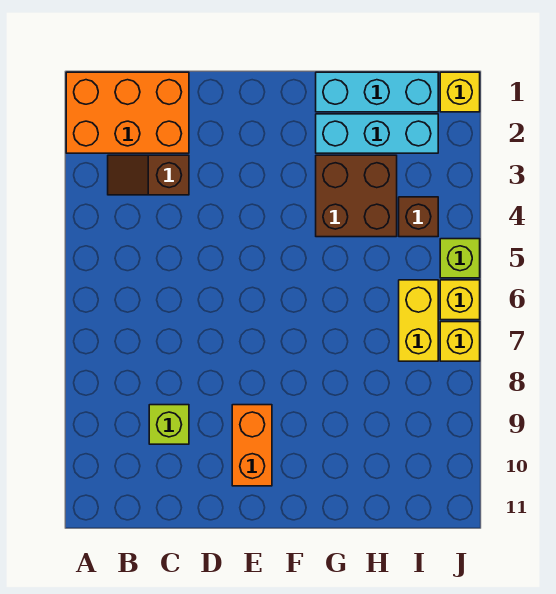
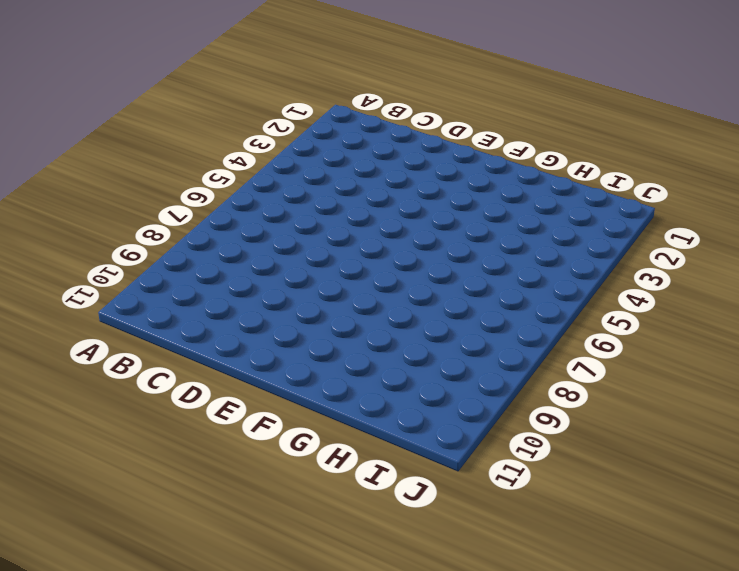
none -> orange 2x3 brick [66,72,189,153]
none -> brown 1x2 slope [108,155,189,195]
none -> lime 1x1 brick [149,405,189,444]

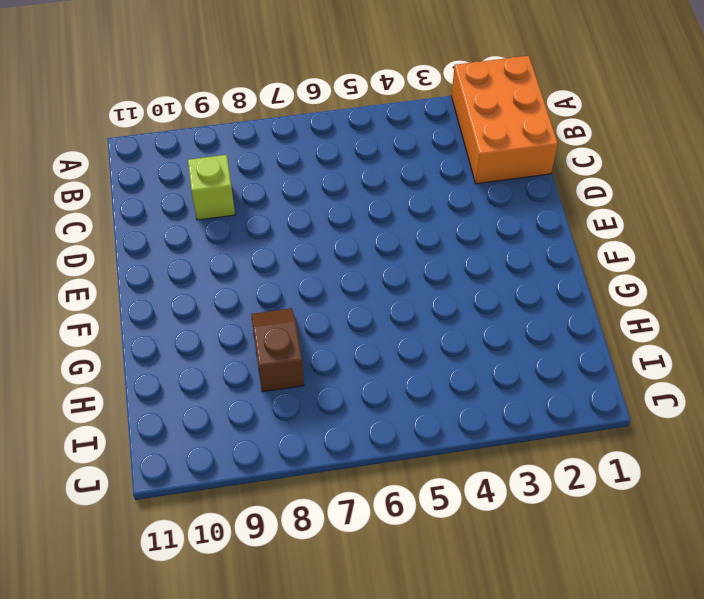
brown 1x2 slope [251,308,304,392] -> brown 1x2 slope moved to [108,155,189,195]
none -> orange 1x2 brick [232,405,272,486]
none -> cyan 1x3 brick [316,72,438,112]
none -> cyan 1x3 brick [316,114,438,153]

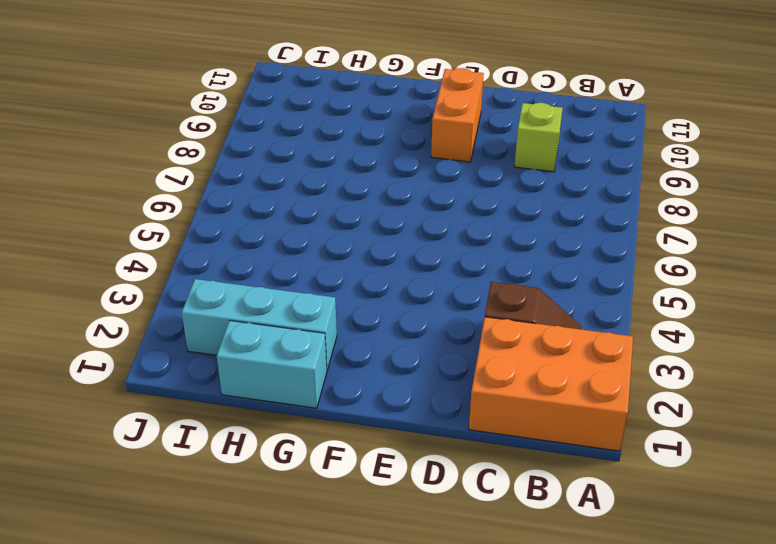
cyan 1x2 brick [217,321,327,408] -> cyan 1x3 brick [316,72,438,112]
none -> brown 2x2 brick [316,155,397,237]
none -> brown 1x1 brick [399,197,438,237]
none -> yellow 1x2 brick [399,280,438,361]

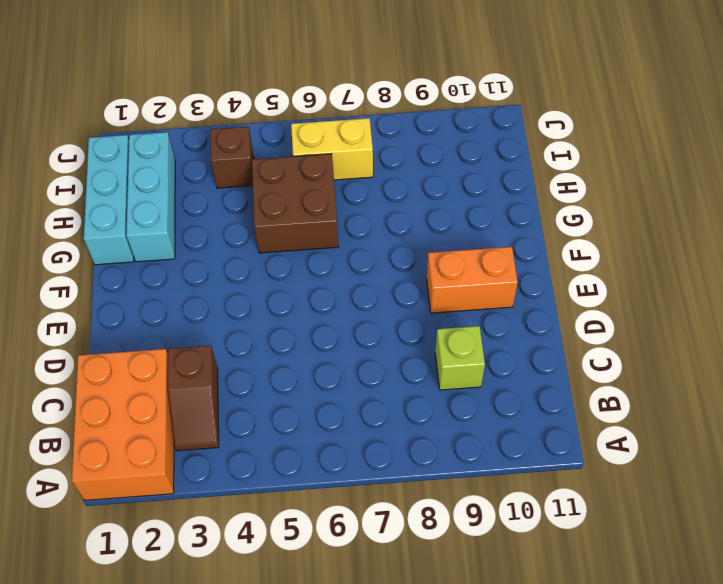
brown 2x2 brick [252,154,339,253] -> brown 2x2 brick moved to [316,155,397,237]
none -> yellow 1x1 brick [440,72,480,112]
none -> lime 1x1 brick [440,239,480,278]
none -> yellow 1x1 brick [440,280,480,320]

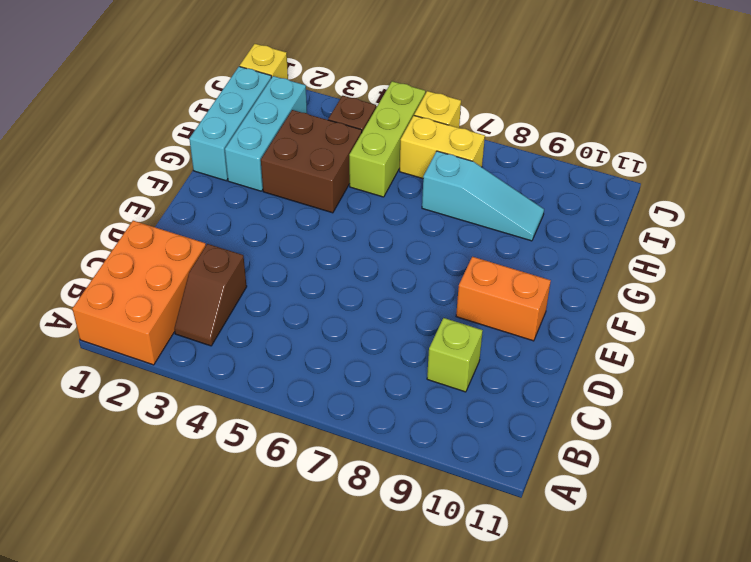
lime 1x3 brick [349,81,425,197] -> lime 1x1 brick [440,239,480,278]
cyan 1x3 slope [422,151,544,241] -> none
none -> yellow 1x1 brick [440,322,480,361]

